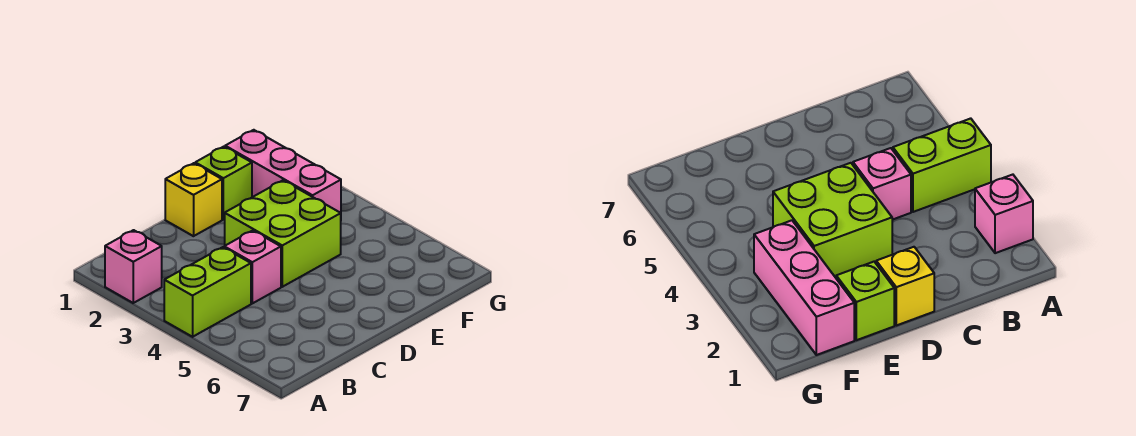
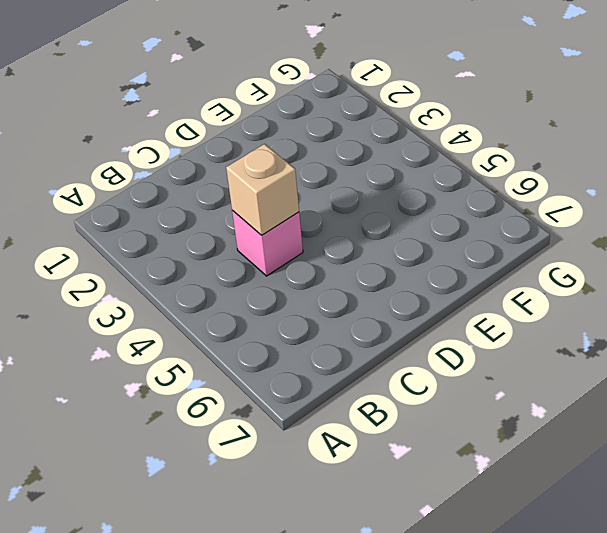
tan 1x1 brick [226,144,299,235] -> none
none -> pink 1x1 brick [105,230,162,303]
none -> lime 1x2 brick [164,247,251,337]

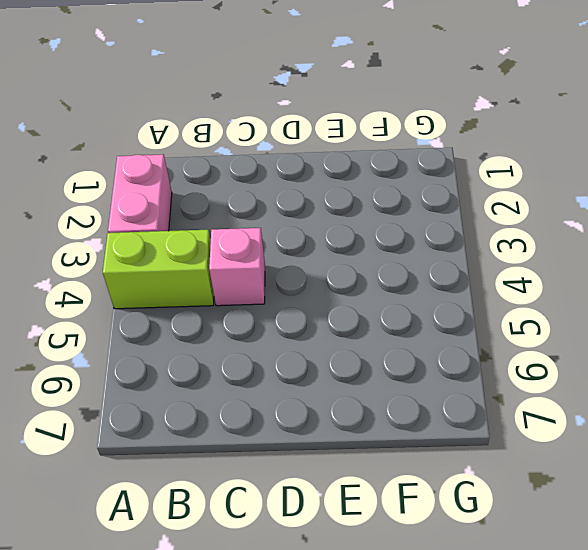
pink 1x2 brick [108,154,172,233] -> pink 1x1 brick [105,230,162,303]
none -> yellow 1x1 brick [165,163,222,236]
none -> lime 2x2 brick [225,180,341,287]

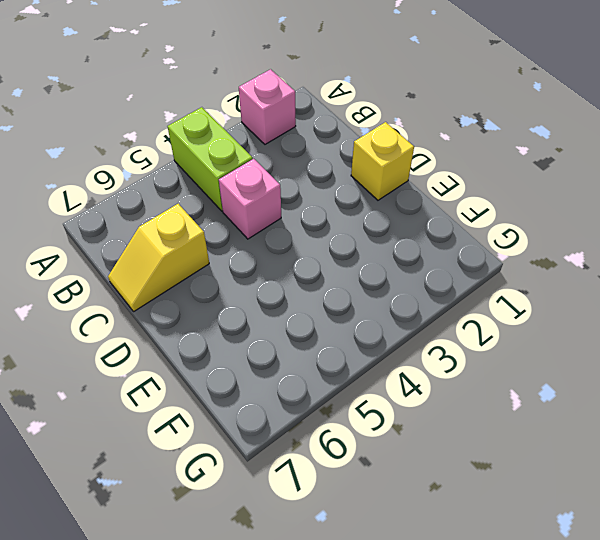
yellow 1x2 slope [108,204,209,312] -> none
none -> lime 2x2 brick [225,180,341,287]
none -> lime 1x1 brick [195,147,252,219]

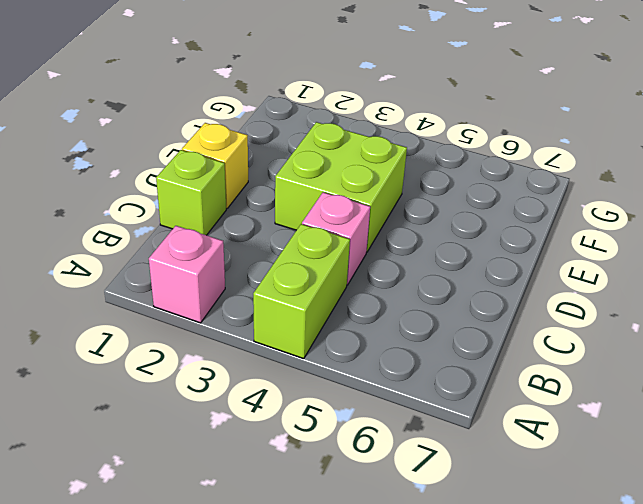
lime 1x1 brick [156,150,226,235] -> lime 1x1 brick moved to [195,147,252,219]
none -> pink 1x3 brick [225,130,341,213]

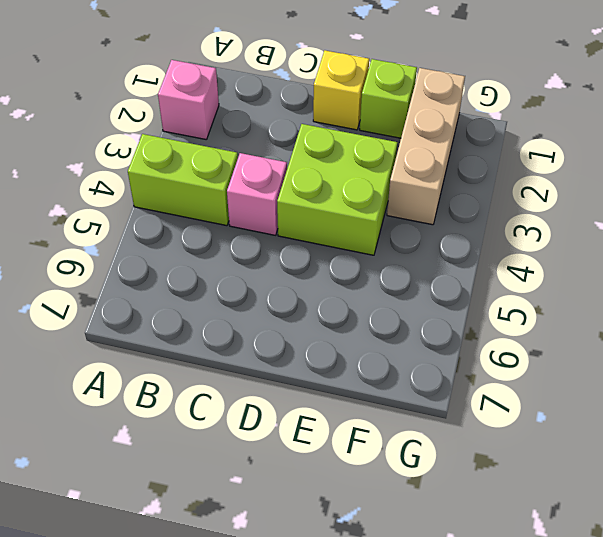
tan 1x3 brick [387,68,465,225] -> pink 1x3 brick [225,130,341,213]

